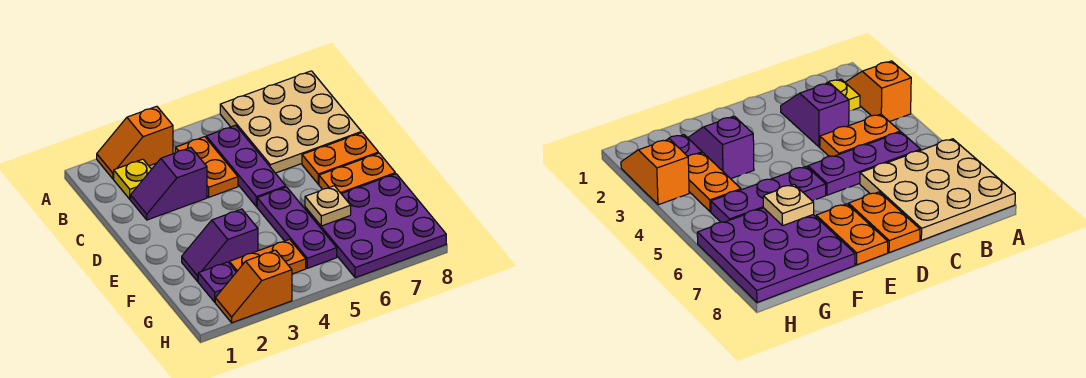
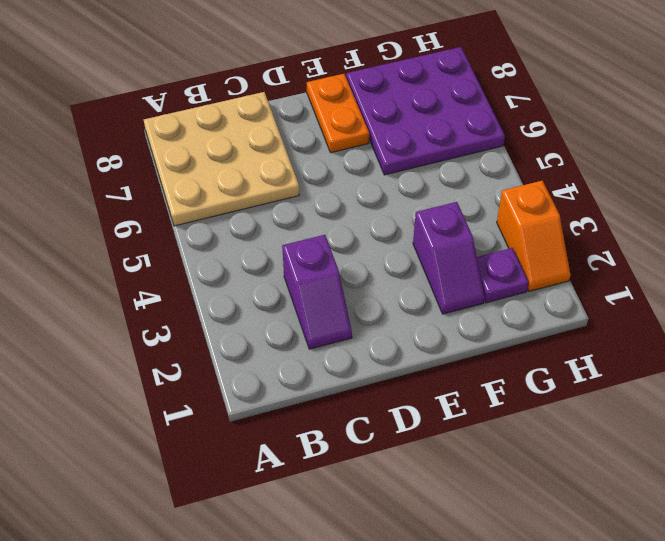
none -> orange 1x2 slope [97,106,173,179]
none -> yellow 1x1 plate [114,159,152,199]
none -> orange 1x2 plate [175,137,238,197]

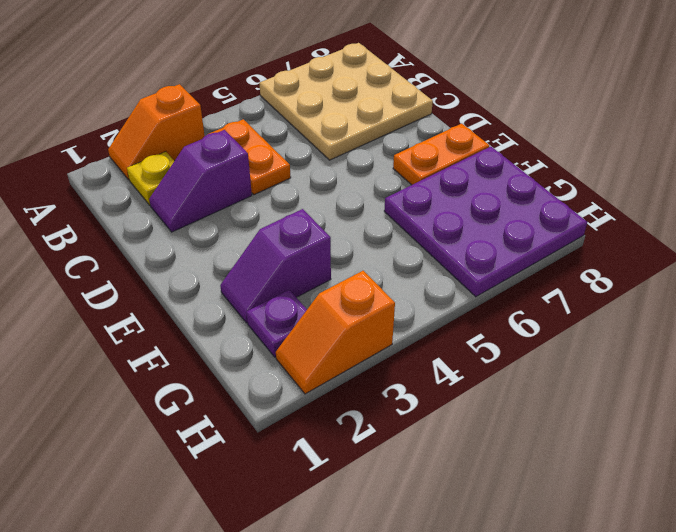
none -> purple 1x3 plate [206,125,286,207]
none -> orange 1x2 plate [302,133,378,184]
none -> purple 1x3 plate [257,187,337,268]

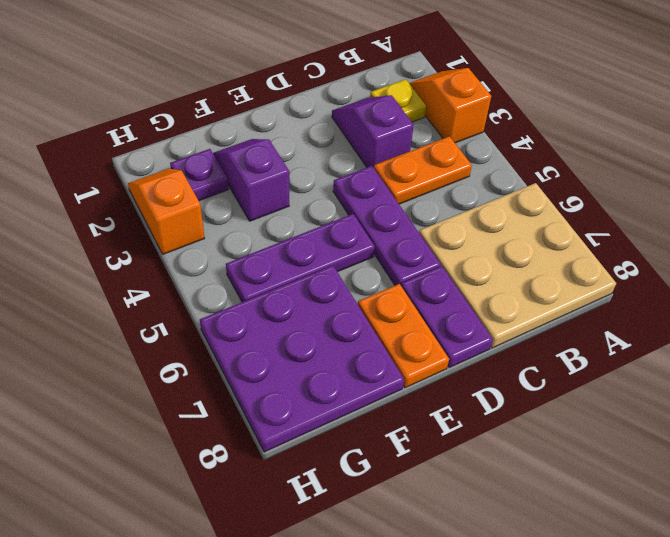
purple 1x3 plate [333,166,441,285] -> purple 1x3 plate turned to [206,125,286,207]
purple 1x2 plate [401,266,493,368] -> orange 1x2 plate [302,133,378,184]
none -> orange 1x2 plate [229,239,306,274]
none -> tan 1x1 plate [305,186,351,226]

